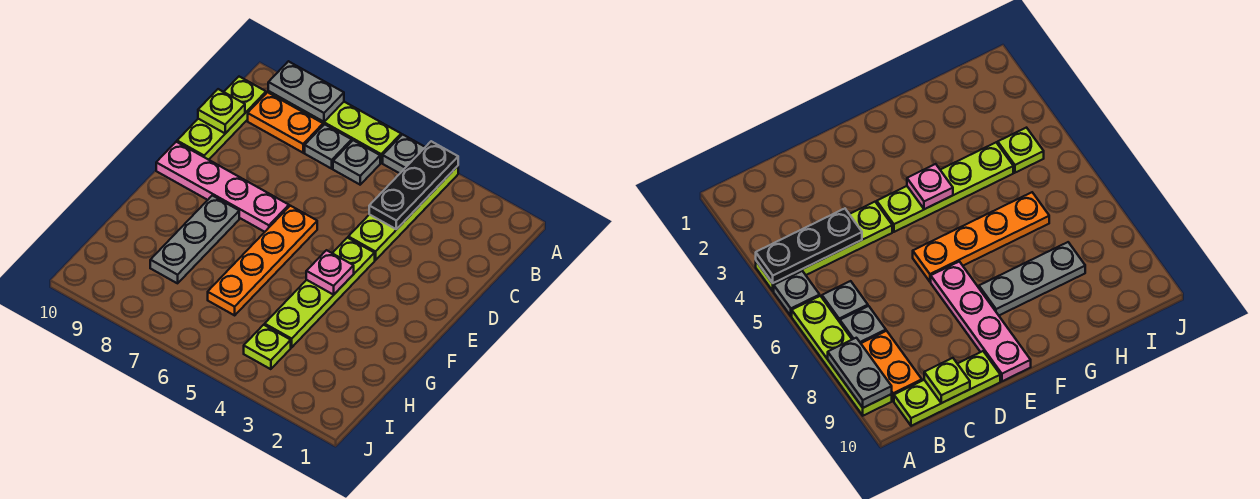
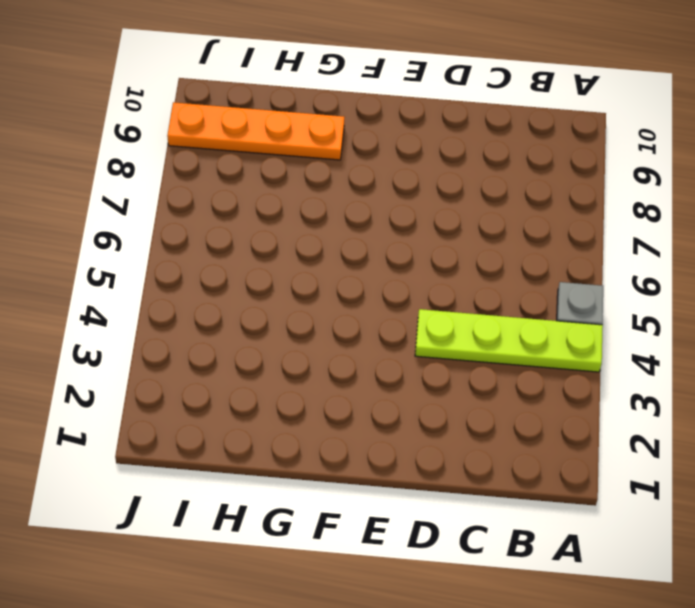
orange 1x4 plate [167,102,345,160] -> orange 1x4 plate moved to [208,206,317,315]
none -> lime 1x4 plate [268,91,401,163]
none -> grey 1x1 plate [333,140,380,185]
none -> grey 1x1 plate [305,124,352,169]

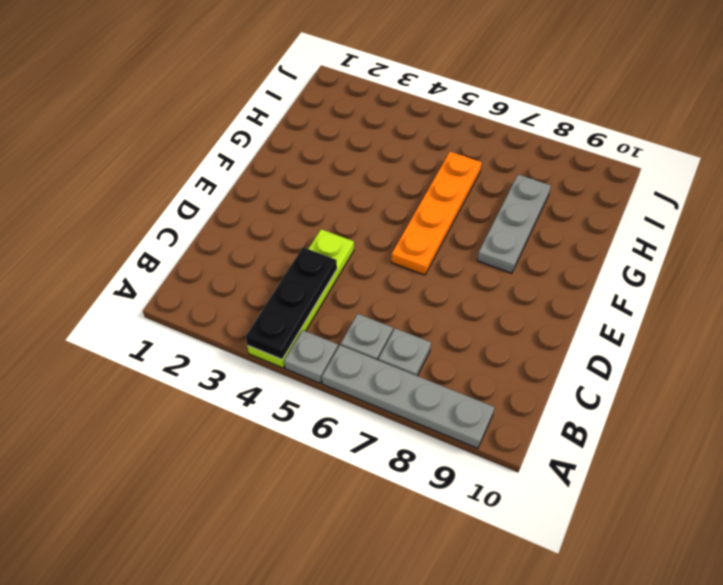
grey 1x4 plate [322,345,494,448] -> lime 1x4 plate [268,91,401,163]
none -> orange 1x2 plate [248,92,323,153]
none -> lime 1x3 plate [177,77,266,160]
none -> lime 1x4 plate [265,238,375,347]

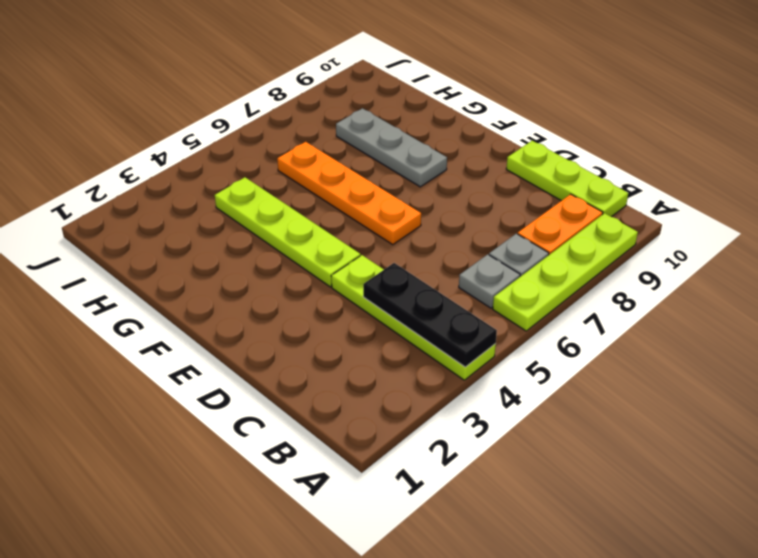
none -> grey 1x1 plate [383,134,425,173]
none -> pink 1x4 plate [156,142,289,232]
none -> lime 1x1 plate [244,325,291,369]

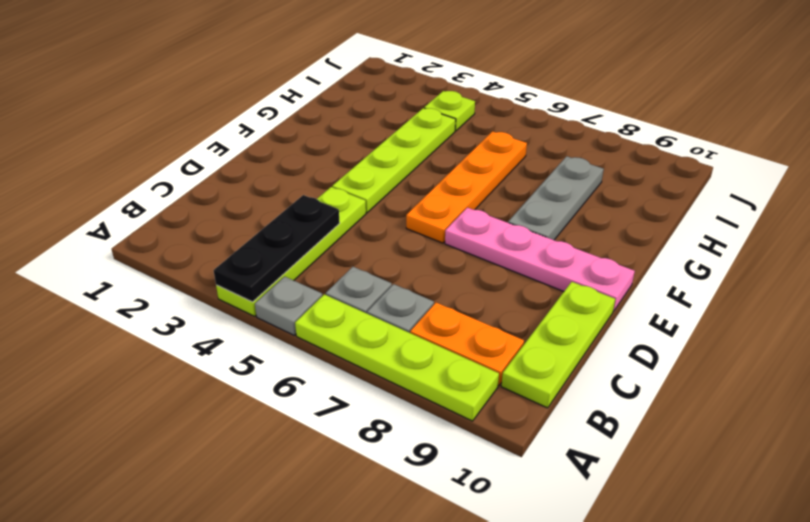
none -> grey 1x2 plate [268,61,344,122]
none -> lime 1x1 plate [198,89,245,133]
none -> pink 1x1 plate [306,250,354,295]

